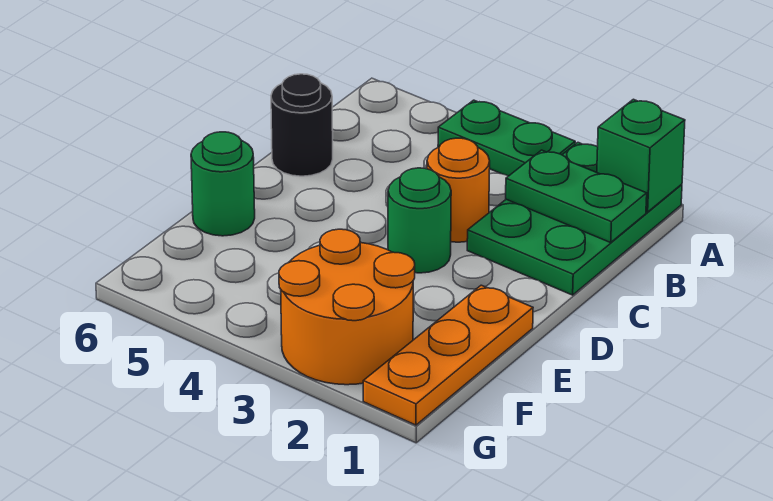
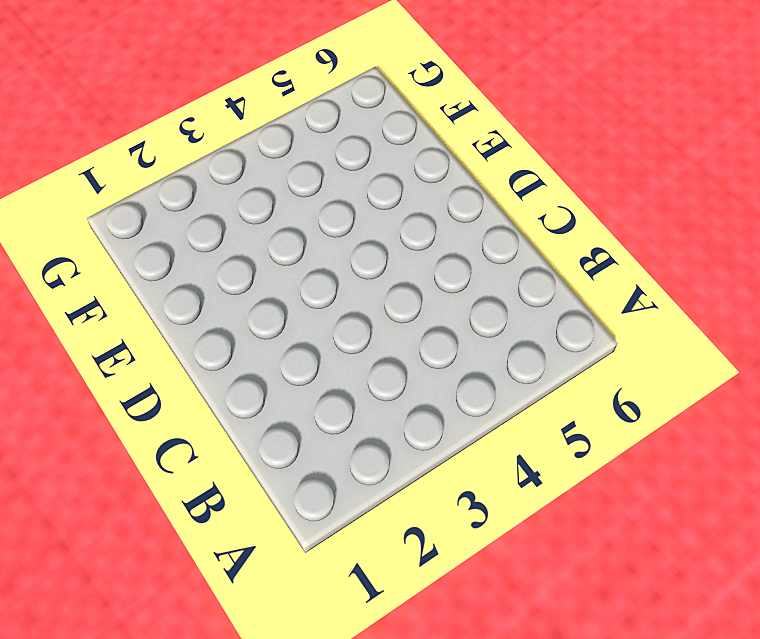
none -> green 2x3 plate [467,143,682,295]
none -> green 1x2 plate [438,100,575,176]

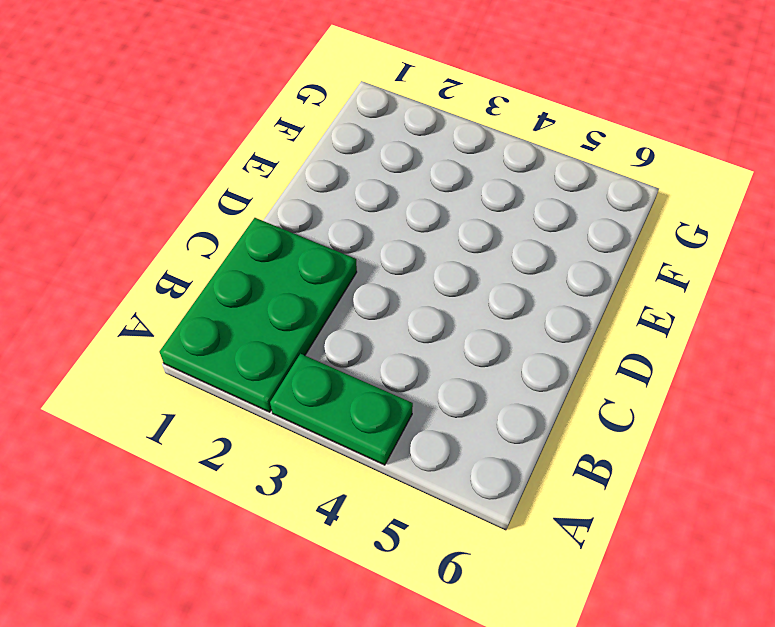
none -> orange 1x1 round brick [427,138,490,242]
none -> black 1x1 round brick [271,74,333,176]

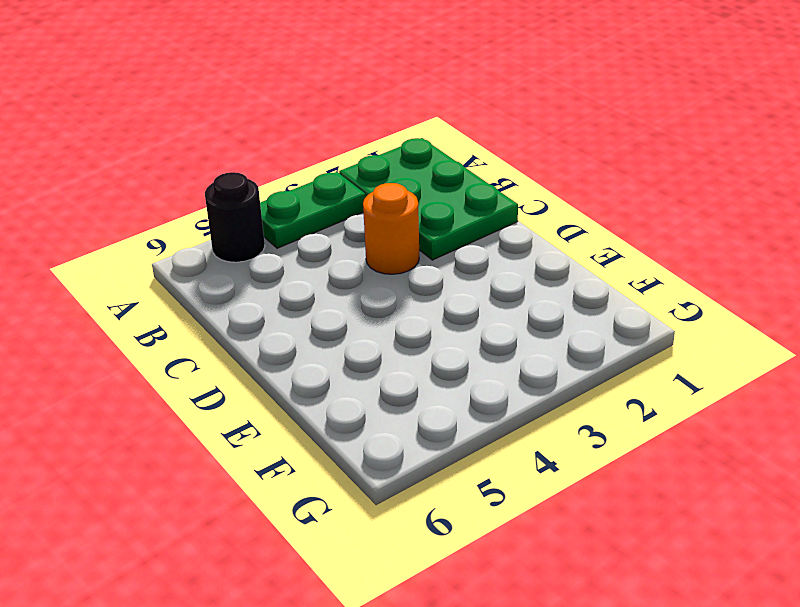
black 1x1 round brick [205,172,265,262] -> black 1x1 round brick moved to [271,74,333,176]
none -> green 1x1 round brick [388,168,451,273]
none -> orange 1x3 plate [363,285,533,425]

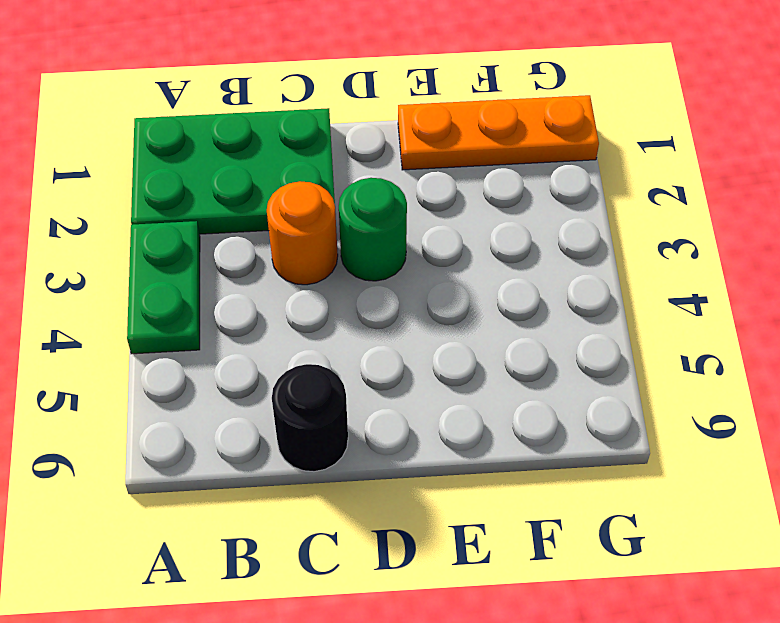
none -> green 1x1 round brick [191,132,255,236]
none -> orange 2x2 round brick [279,229,415,385]

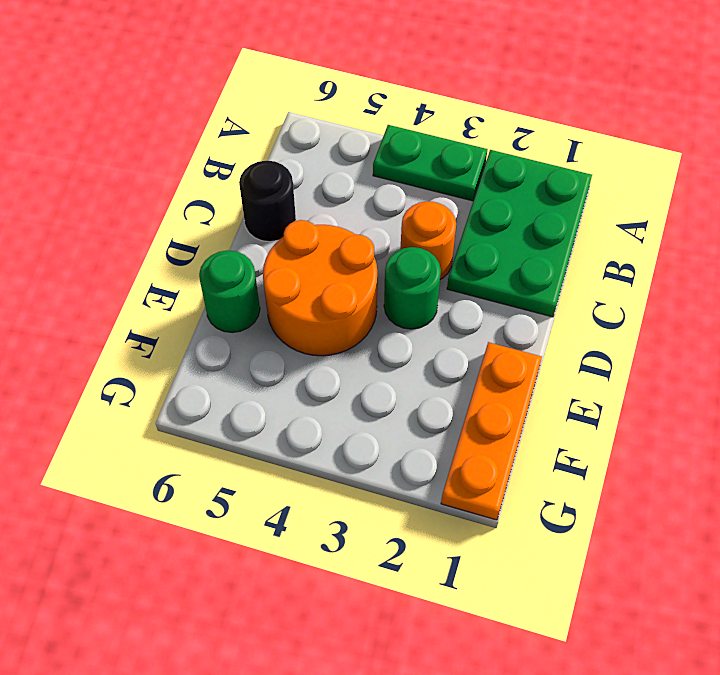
orange 2x2 round brick [263,220,377,356] -> orange 2x2 round brick moved to [279,229,415,385]
none -> green 1x1 brick [597,99,685,212]
none -> green 1x2 plate [506,150,647,242]

